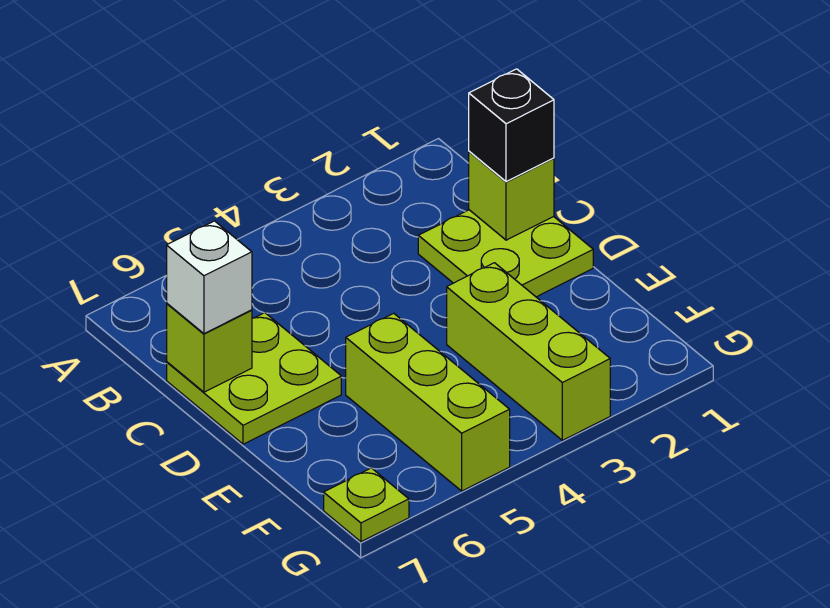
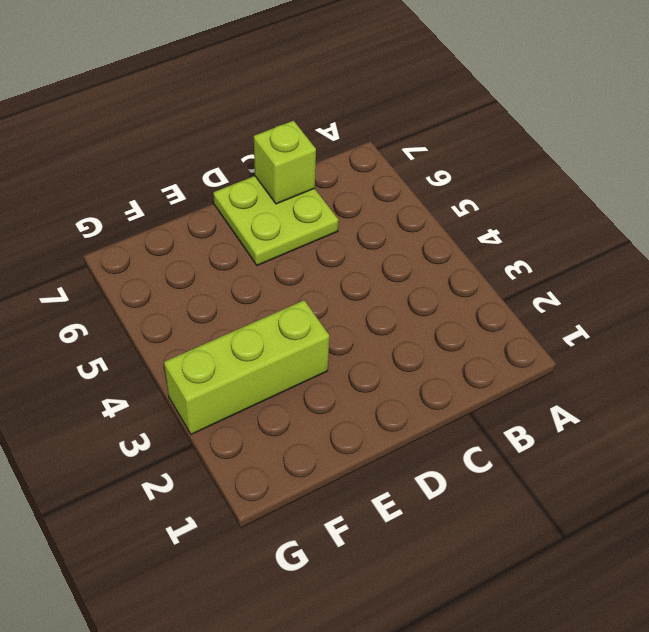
none -> lime 2x2 plate [418,210,593,297]
none -> lime 1x3 brick [346,313,510,491]

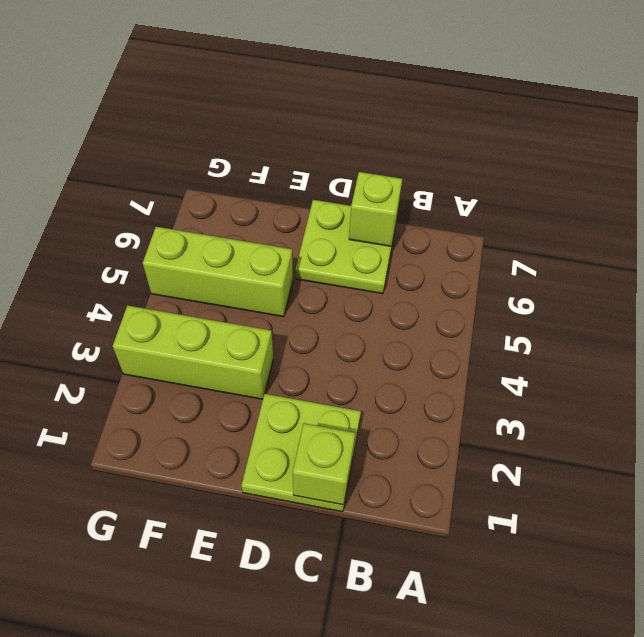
none -> lime 1x1 plate [324,468,409,542]
none -> black 1x1 brick [469,69,554,182]

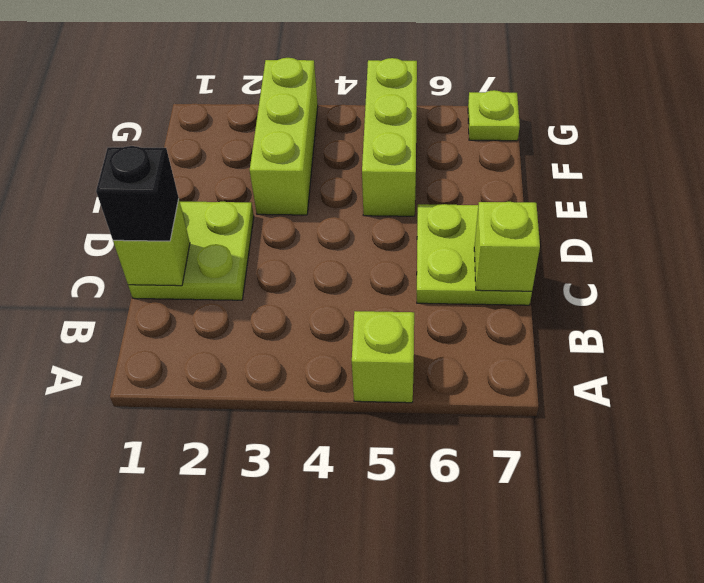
lime 1x1 brick [352,311,414,403] -> none
none -> white 1x1 brick [167,221,252,334]

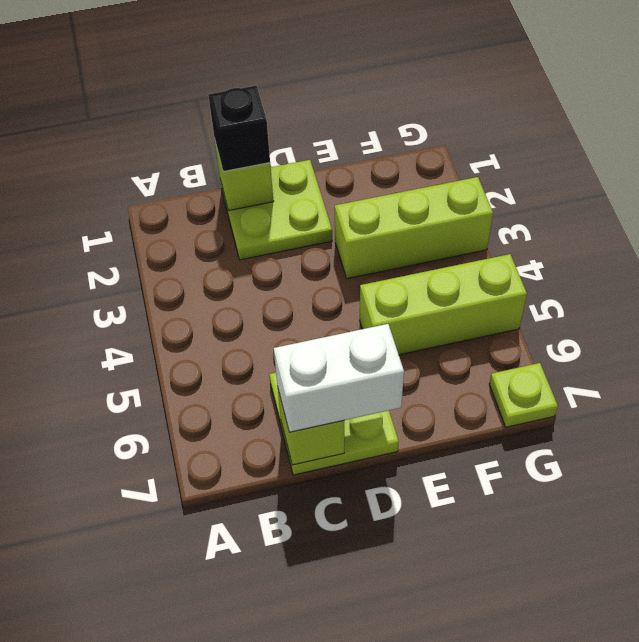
white 1x2 brick [274,324,404,432] -> white 1x1 brick [167,221,252,334]

